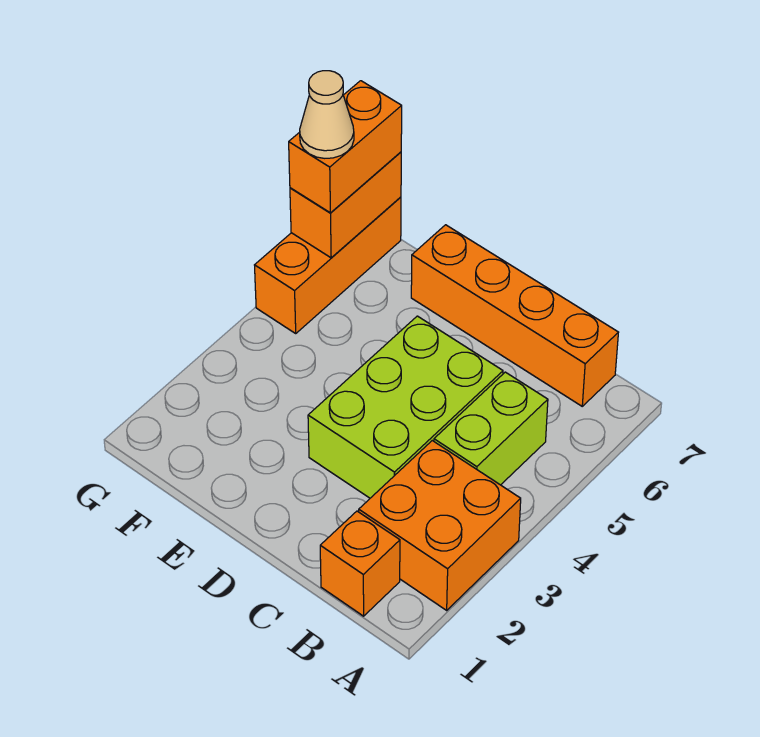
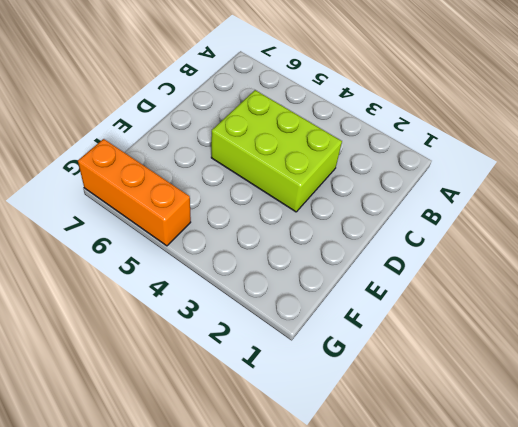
none -> orange 2x2 brick [359,441,521,610]
none -> orange 1x1 brick [320,511,400,616]

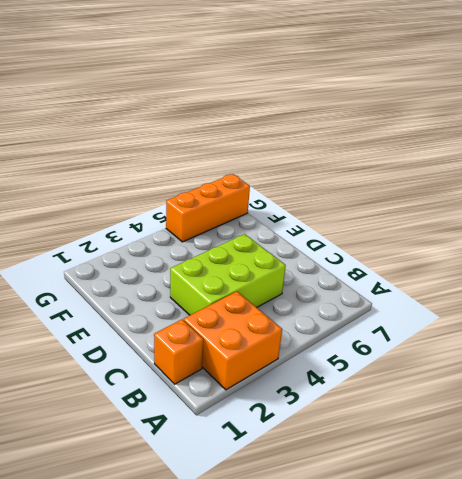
none -> lime 1x2 brick [434,372,548,485]
none -> orange 1x4 brick [411,225,619,406]

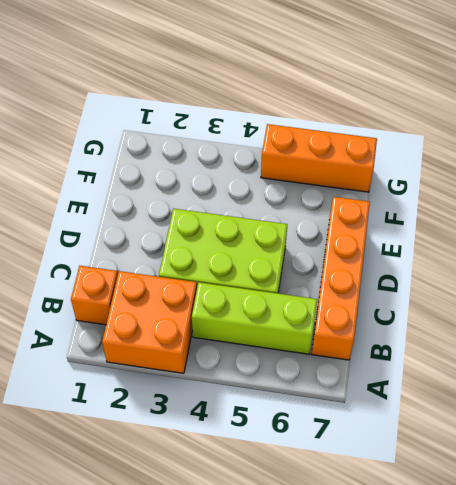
lime 1x3 brick [192,282,317,354] -> lime 1x2 brick [434,372,548,485]
none -> orange 1x2 brick [290,152,401,258]
none -> orange 1x2 brick [289,81,402,213]

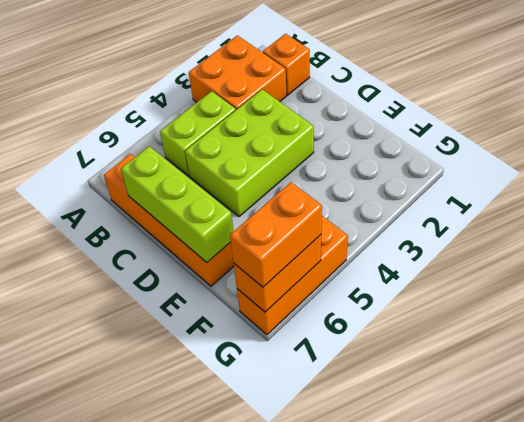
lime 1x3 brick [121,146,234,262] -> none
none -> tan 1x1 cone [300,71,354,158]

